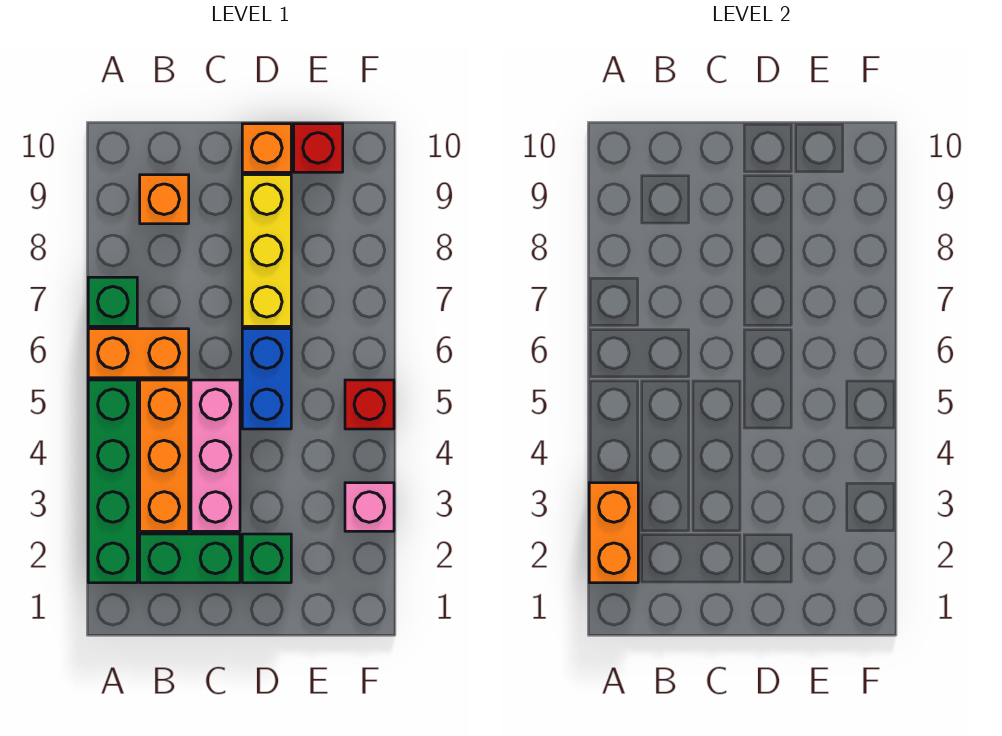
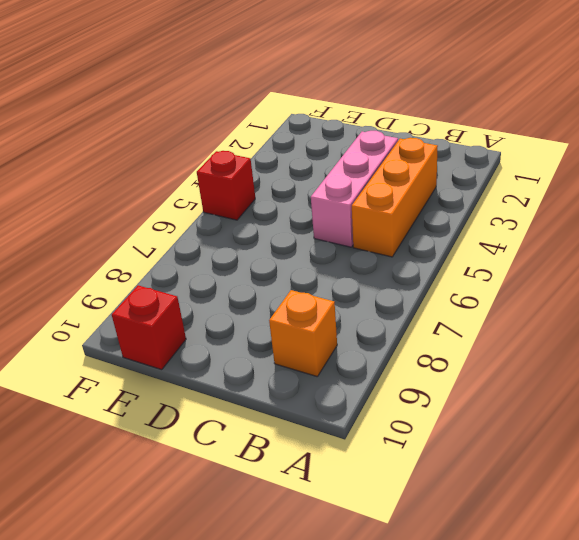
none -> green 1x4 brick [88,380,137,583]
none -> orange 1x2 brick [88,329,189,378]
none -> green 1x1 brick [88,277,137,326]

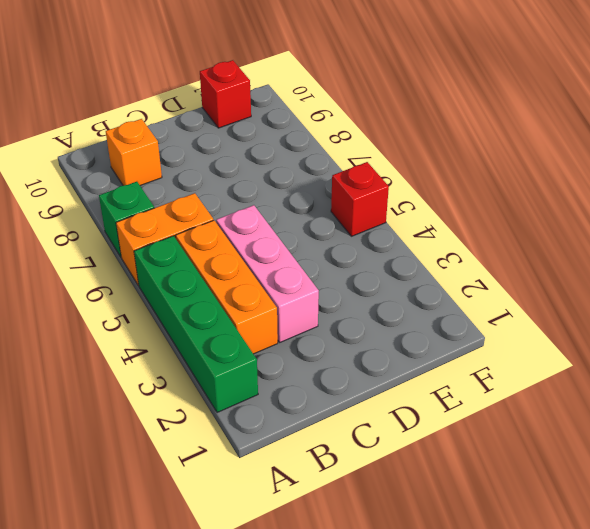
none -> green 1x2 brick [140,534,240,583]
none -> green 1x1 brick [242,534,291,583]
none -> blue 1x2 brick [242,329,291,429]

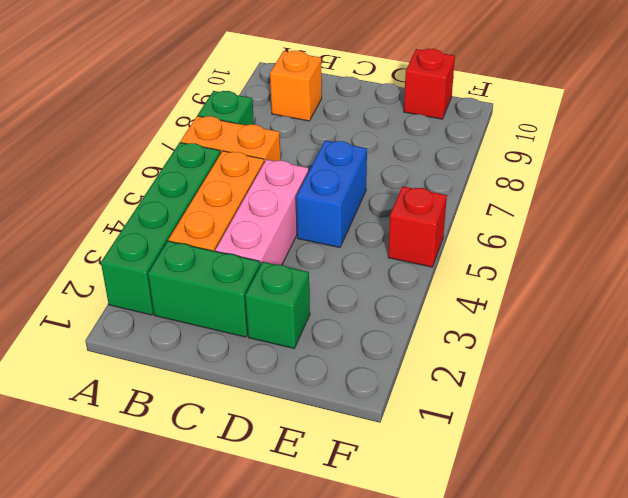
none -> yellow 1x3 brick [242,175,291,326]
none -> orange 1x1 brick [242,124,291,172]
none -> pink 1x1 brick [345,483,394,531]

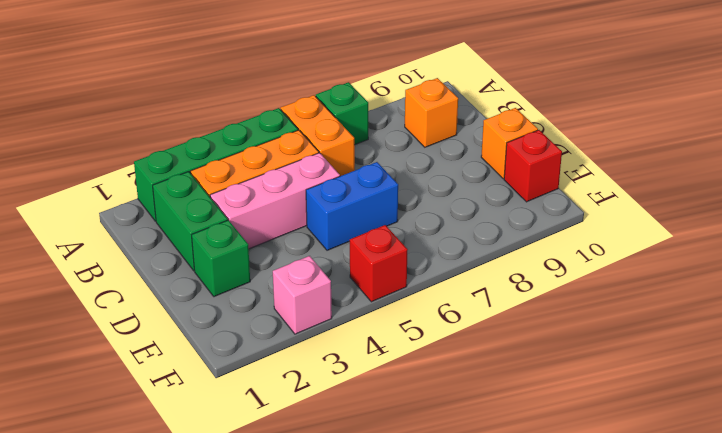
none -> yellow 1x3 brick [242,175,291,326]
none -> orange 1x2 brick [589,483,638,583]

